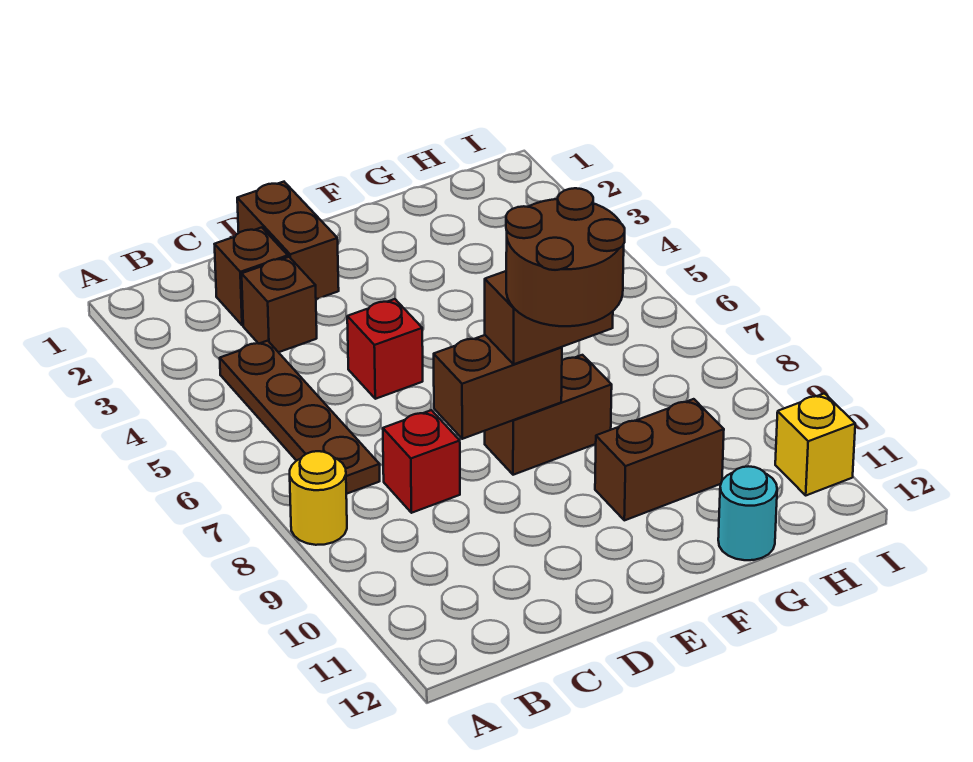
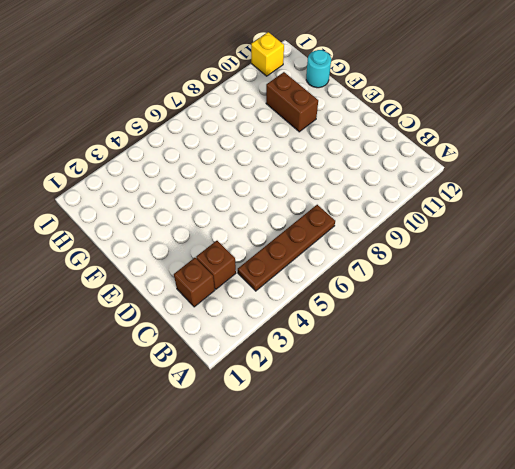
none -> yellow 1x1 round brick [290,451,347,545]
none -> red 1x1 brick [383,410,460,513]
none -> brown 1x2 brick [237,182,339,299]

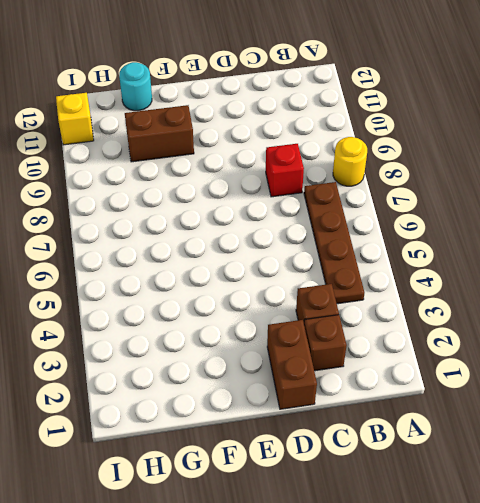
none -> red 1x1 brick [347,299,423,399]
none -> brown 1x2 brick [485,355,612,475]
none -> brown 1x2 brick [434,335,562,439]

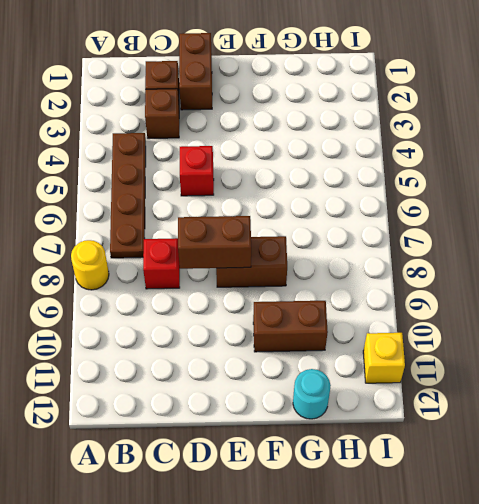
none -> brown 1x2 brick [485,271,613,364]
none -> brown 2x2 round brick [506,188,625,326]

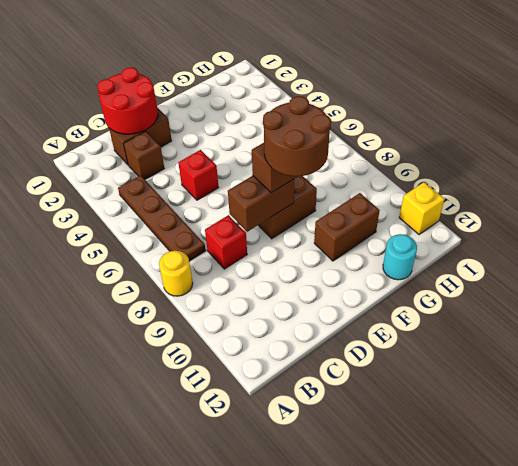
red 2x2 round brick [97,68,158,134] -> none

